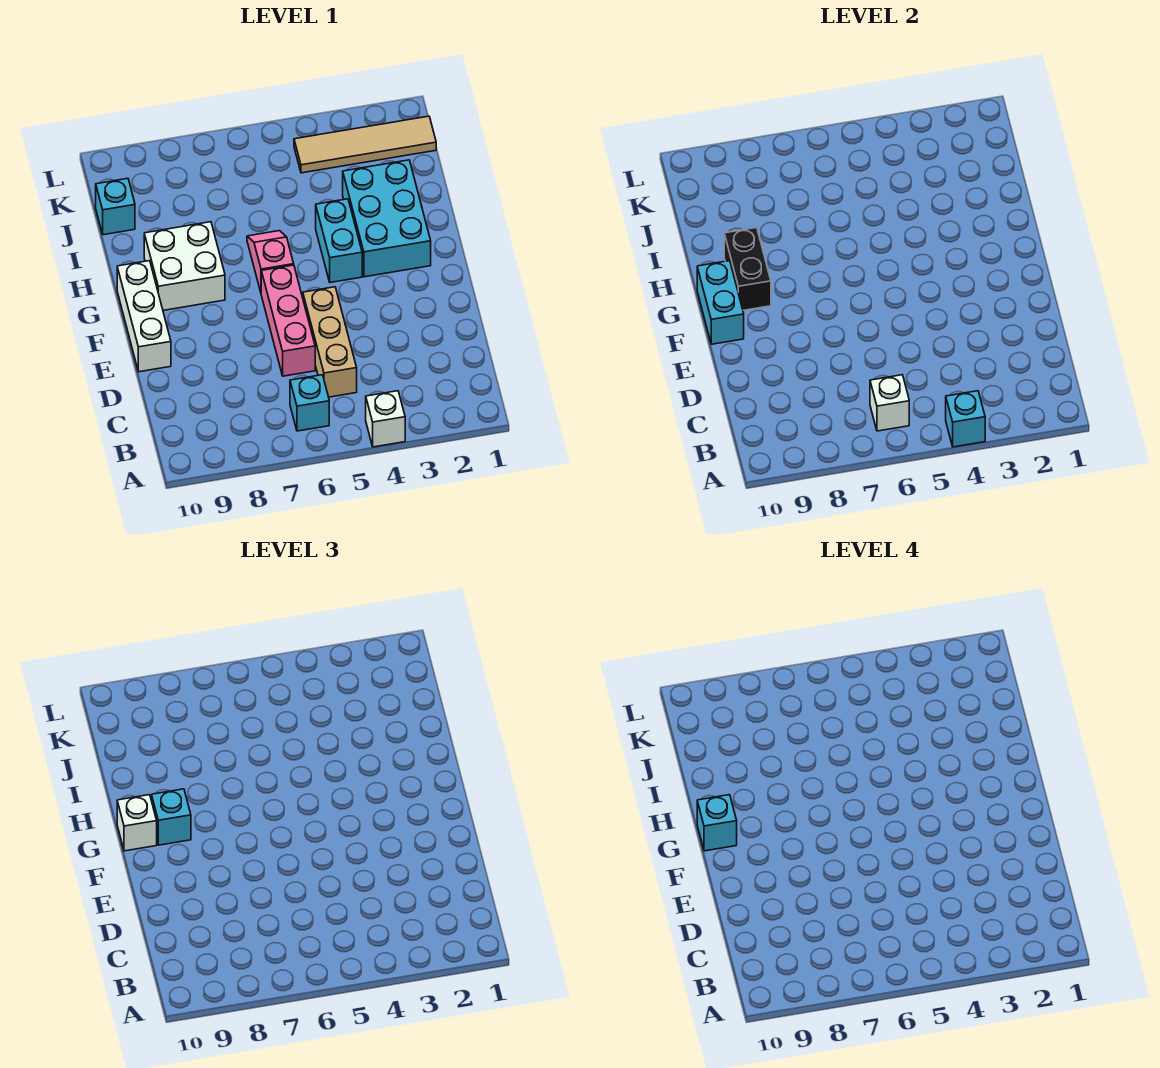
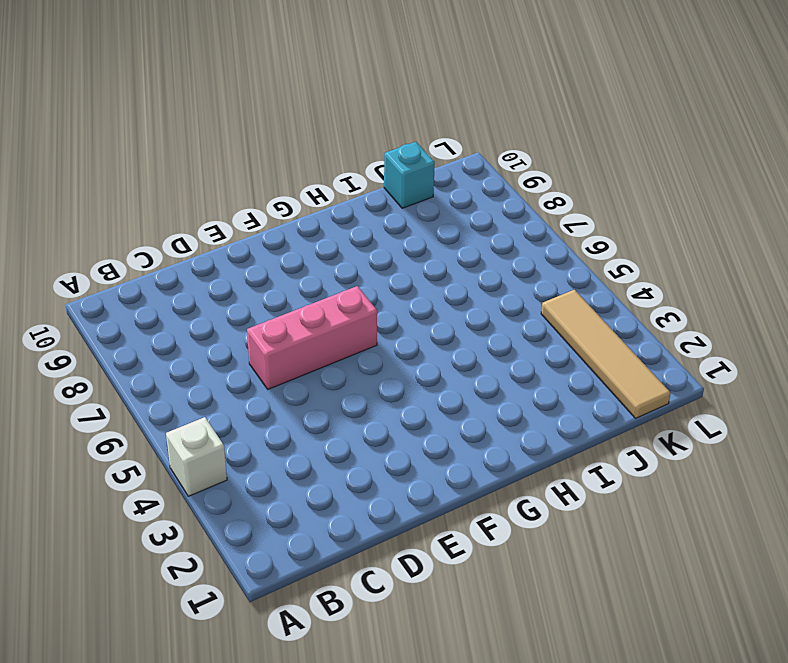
none -> cyan 1x1 brick [290,375,329,431]
none -> tan 1x3 brick [303,287,357,397]
none -> white 1x3 brick [117,261,171,372]

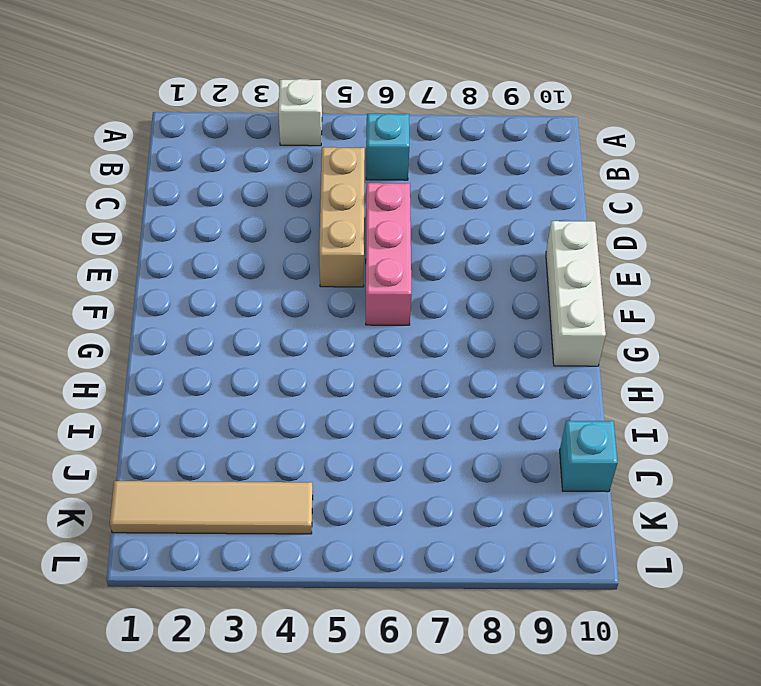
none -> cyan 2x3 brick [343,160,431,277]
none -> cyan 1x2 brick [316,199,362,283]
none -> pink 1x2 slope [247,231,294,292]

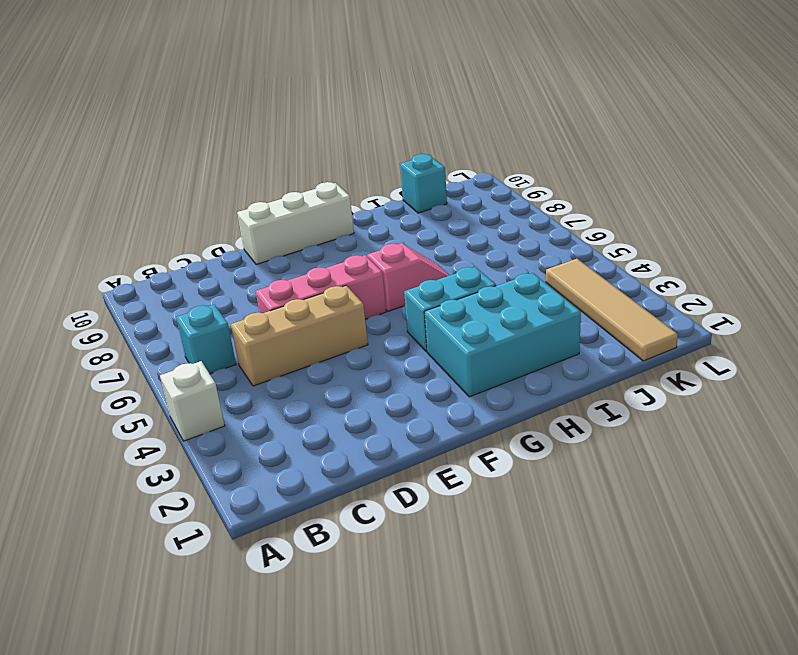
none -> white 2x2 brick [144,222,225,310]
none -> cyan 1x1 brick [946,391,985,447]
none -> white 1x1 brick [870,375,909,431]

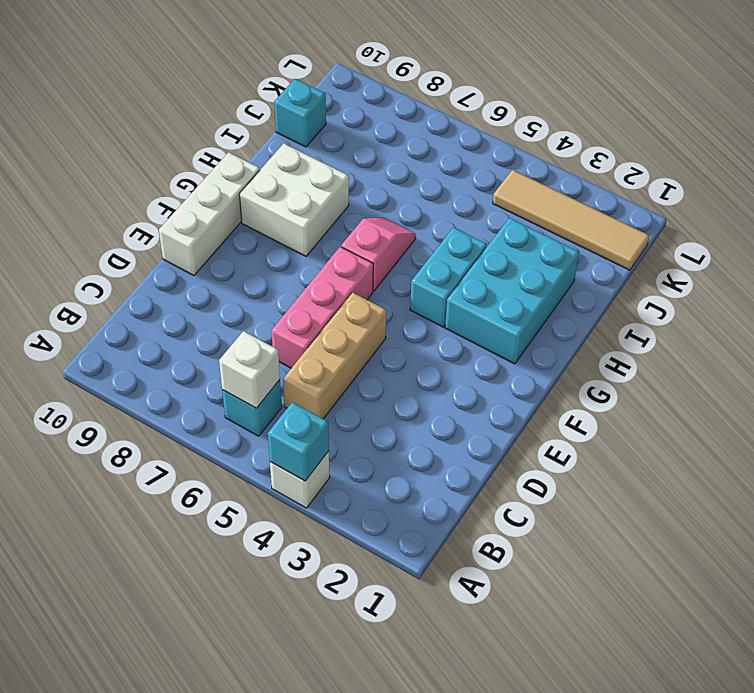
none -> cyan 1x2 brick [697,261,744,344]
none -> black 1x2 brick [724,228,771,310]
none -> cyan 1x1 brick [151,789,191,845]

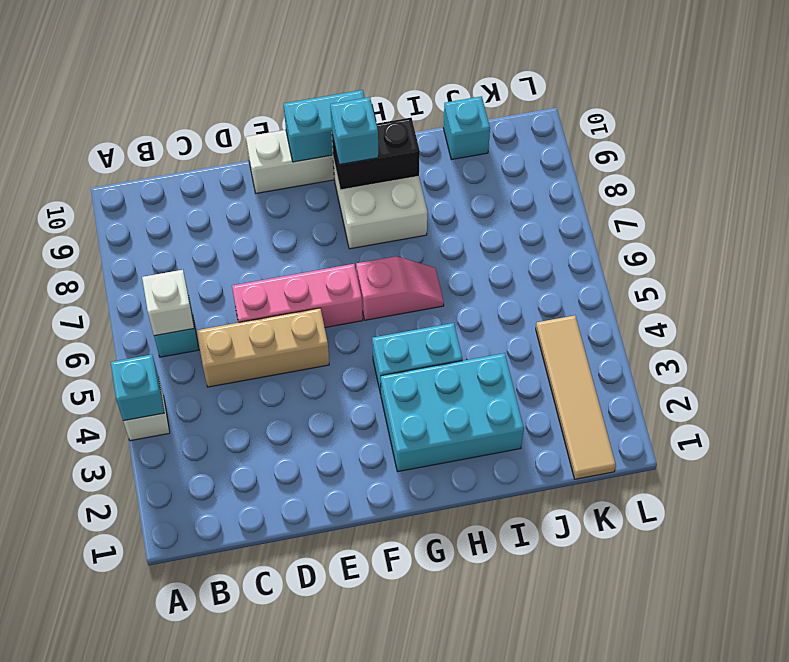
none -> white 1x1 brick [117,795,157,851]
none -> cyan 1x1 brick [697,795,737,851]

